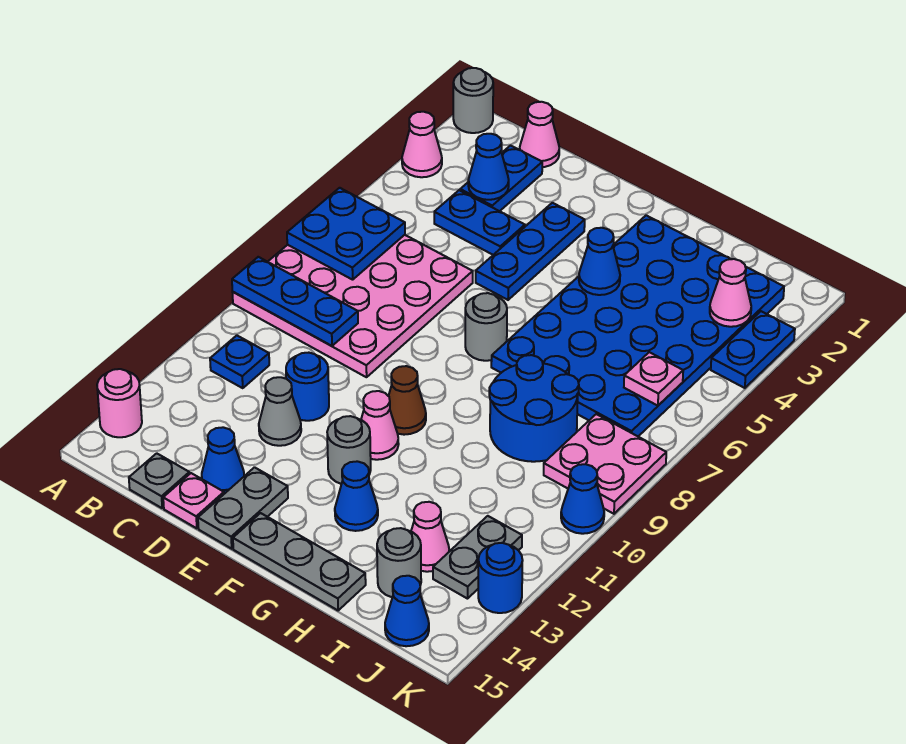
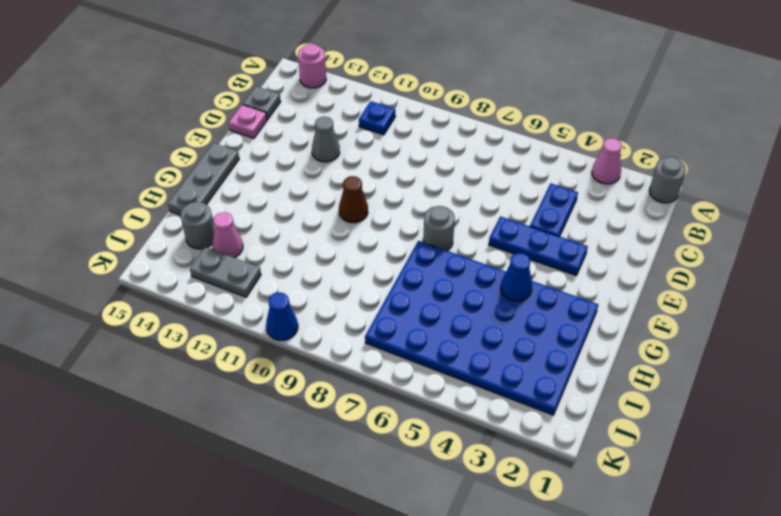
none -> pink 4x4 plate [233,235,473,377]
none -> pink 1x1 cone [520,102,559,167]
none -> blue 1x2 plate [460,146,542,211]
none -> blue 1x1 round brick [286,353,329,421]

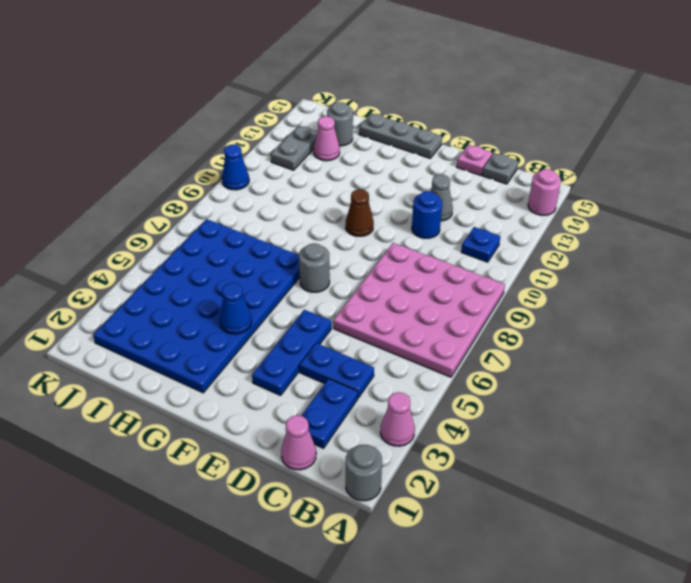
none -> blue 1x1 cone [202,427,244,494]
none -> grey 1x2 plate [198,467,288,549]
none -> pink 1x1 cone [361,391,399,460]
none -> grey 1x1 round brick [327,416,371,484]

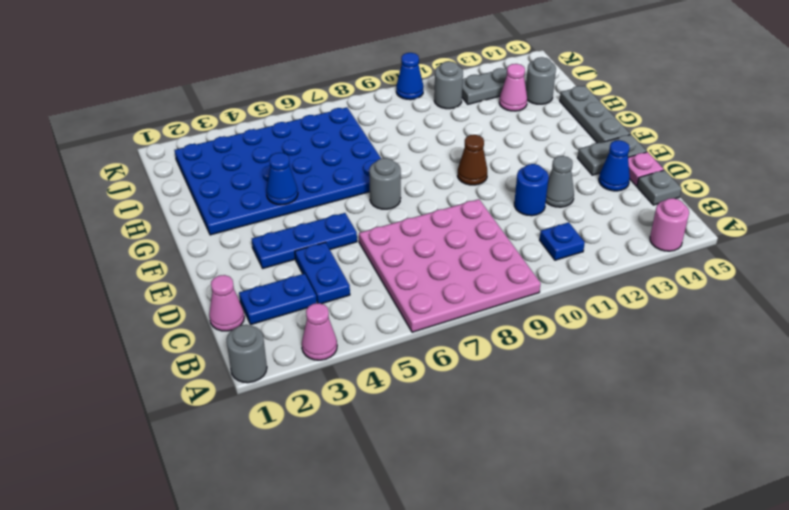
grey 1x1 round brick [434,61,463,109] -> grey 1x1 round brick moved to [327,416,371,484]
none -> pink 1x1 cone [361,391,399,460]
none -> blue 1x1 cone [335,461,378,531]
none -> blue 2x2 round brick [489,355,579,462]
none -> pink 2x2 plate [544,414,666,514]

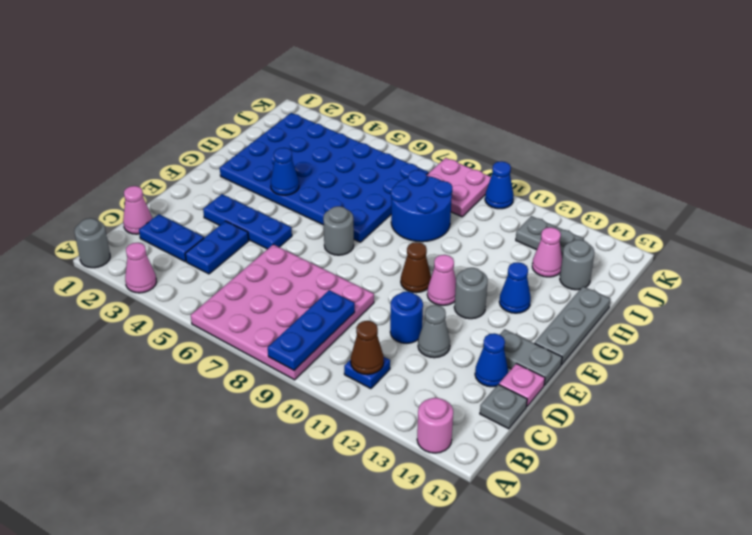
brown 1x1 cone [351,321,384,375] -> none
none -> blue 1x1 cone [385,576,429,646]
none -> blue 1x2 plate [711,311,795,388]
none -> blue 1x1 round brick [478,543,523,613]
none -> blue 2x2 plate [287,188,405,280]

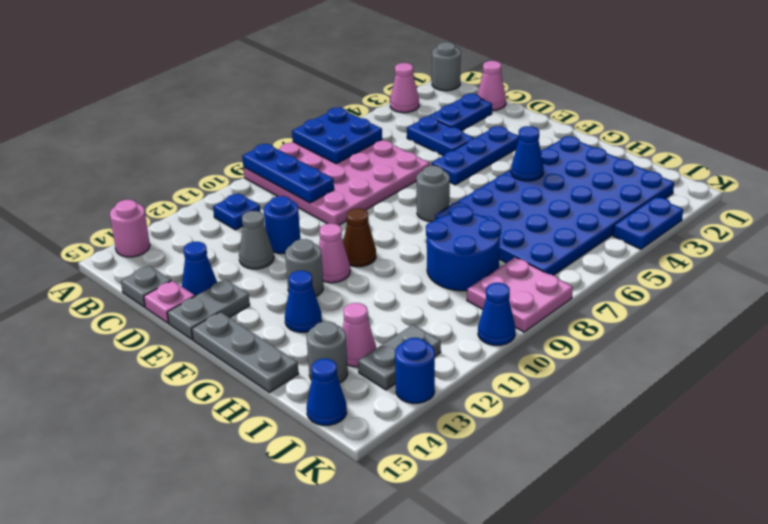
none -> blue 1x1 cone [468,134,509,200]
none -> pink 1x1 cone [710,259,751,327]
none -> pink 1x1 plate [624,352,683,406]

